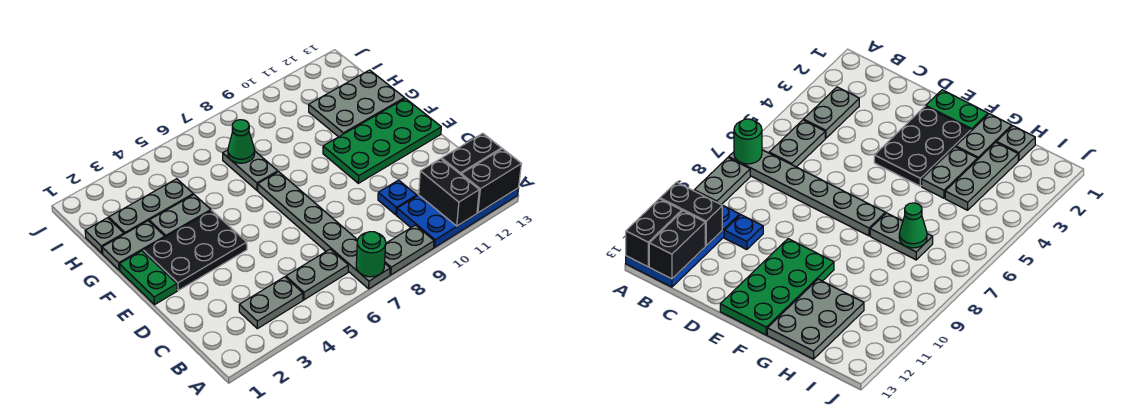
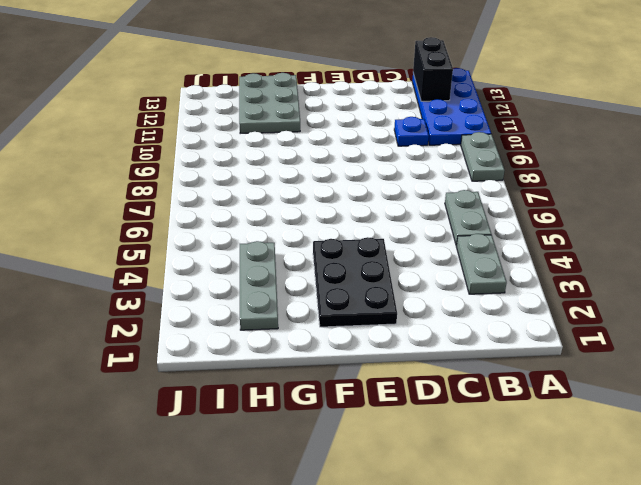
none -> grey 1x6 plate [258,172,390,289]
none -> green 1x2 plate [119,251,177,305]
none -> green 2x4 plate [323,98,441,183]

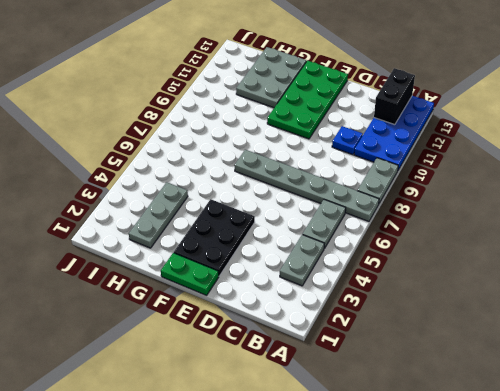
none -> grey 1x2 plate [102,221,165,270]
none -> grey 1x2 plate [149,195,211,237]
none -> grey 1x2 plate [223,150,278,190]

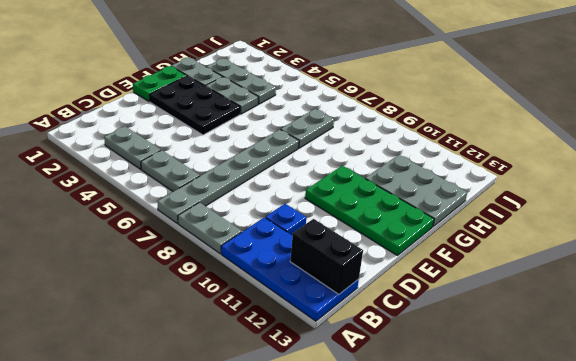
none -> grey 1x1 plate [85,218,124,254]
none -> green 1x1 round brick [356,232,386,277]
none -> black 1x2 brick [419,159,479,226]

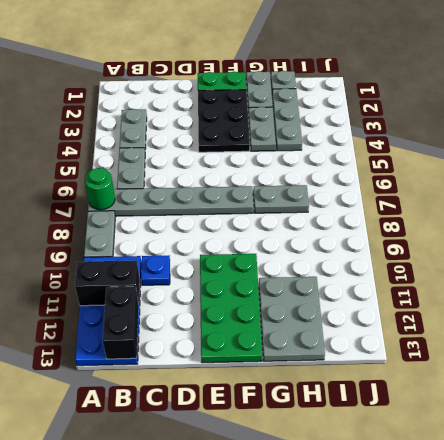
none -> black 1x2 brick [461,149,521,213]
none -> green 1x1 cone [228,120,255,163]

